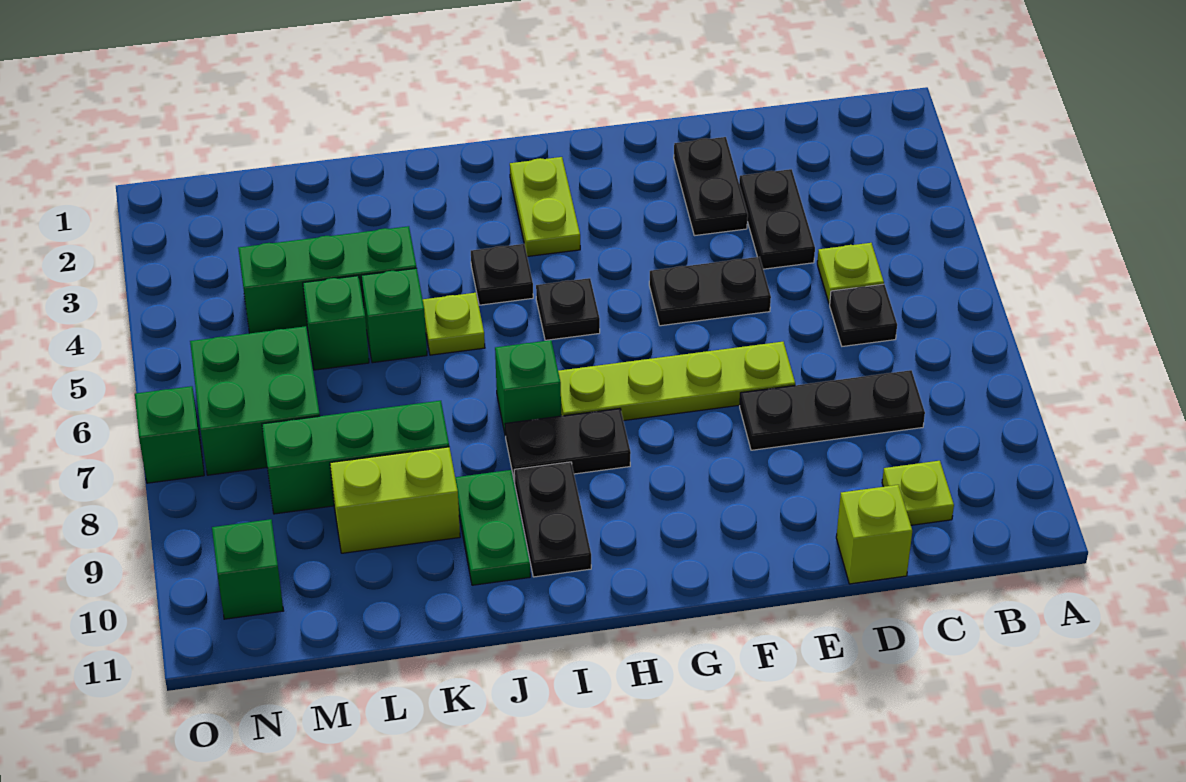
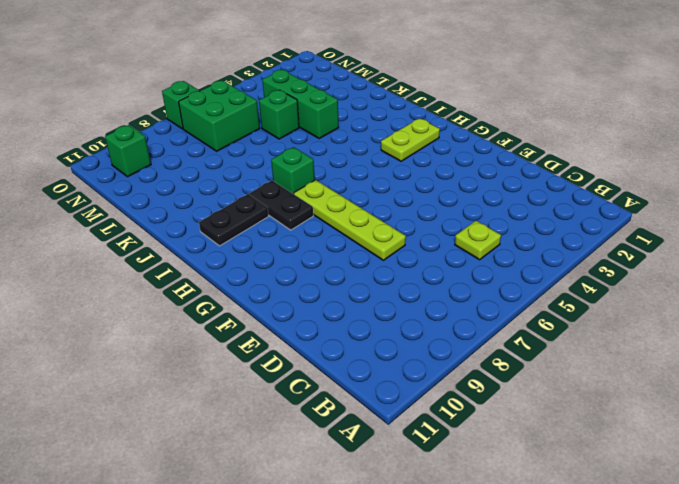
none -> black 1x1 plate [830,284,897,346]
none -> black 1x3 plate [740,370,925,450]
none -> lime 1x1 plate [882,461,954,525]

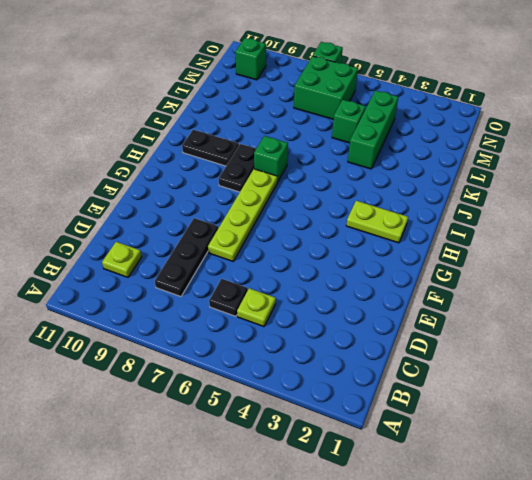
none -> black 1x2 plate [739,169,815,269]
none -> lime 1x1 brick [836,485,912,584]
none -> black 1x2 plate [674,137,748,236]

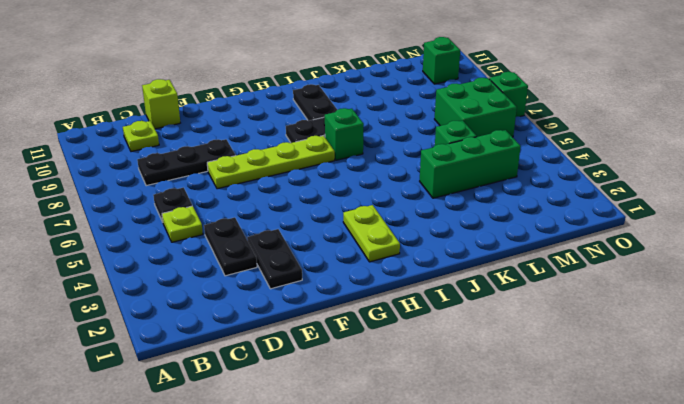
none -> black 1x2 plate [649,257,771,326]
none -> black 1x1 plate [536,278,600,340]
none -> black 1x1 plate [471,244,533,305]

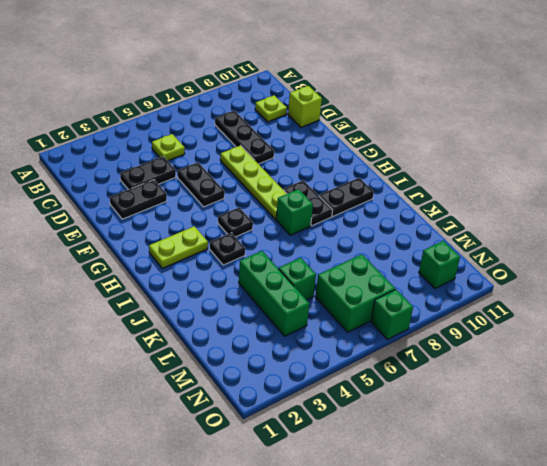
none -> black 1x1 plate [830,284,897,346]
none -> lime 1x1 plate [423,293,485,355]
none -> green 1x2 plate [455,470,530,585]

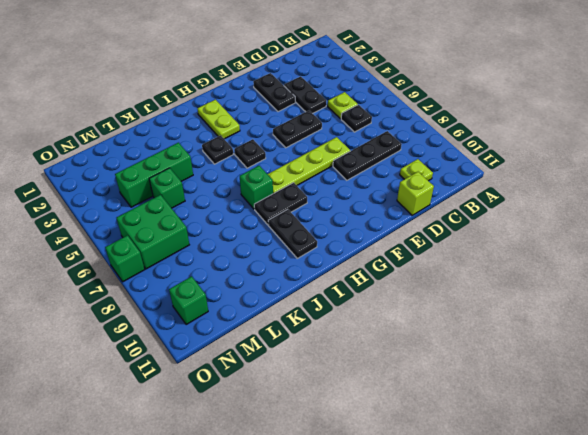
none -> lime 1x1 plate [423,293,485,355]
none -> green 1x2 plate [455,470,530,585]
none -> green 1x1 brick [361,268,427,363]

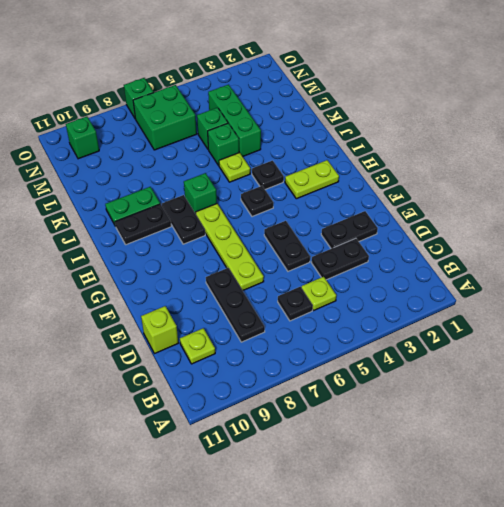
none -> green 1x3 brick [262,401,449,514]
none -> lime 1x2 brick [330,447,460,553]

